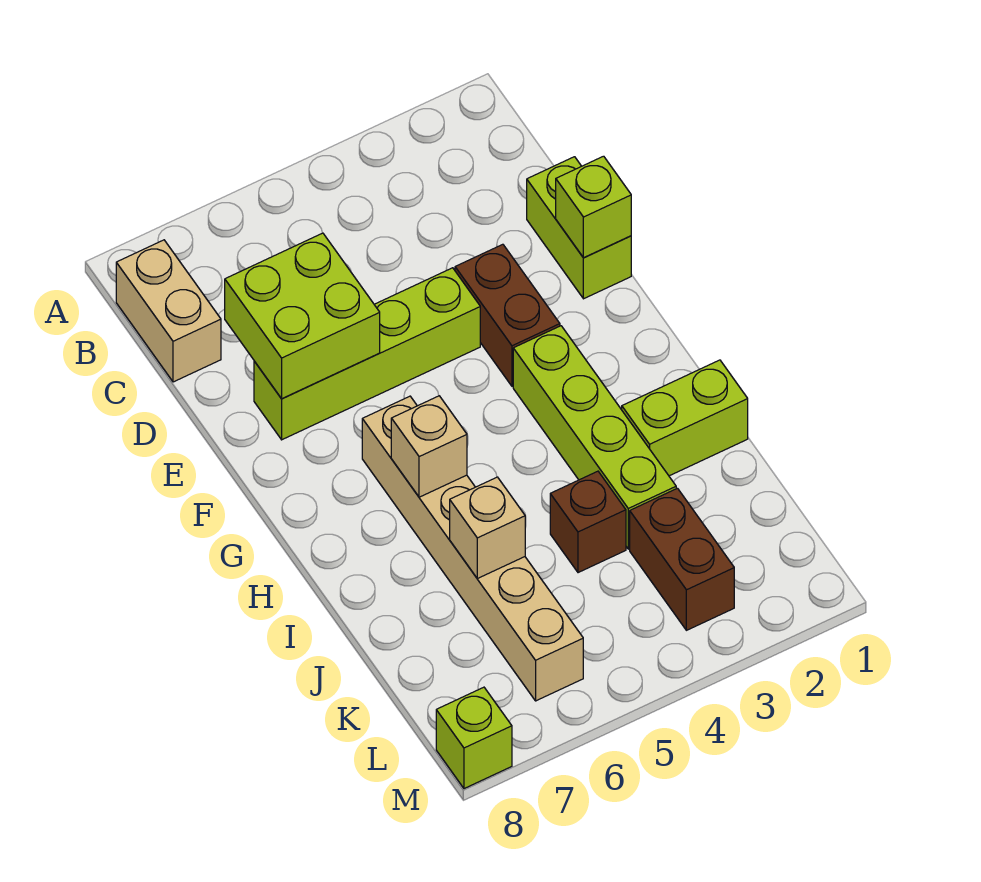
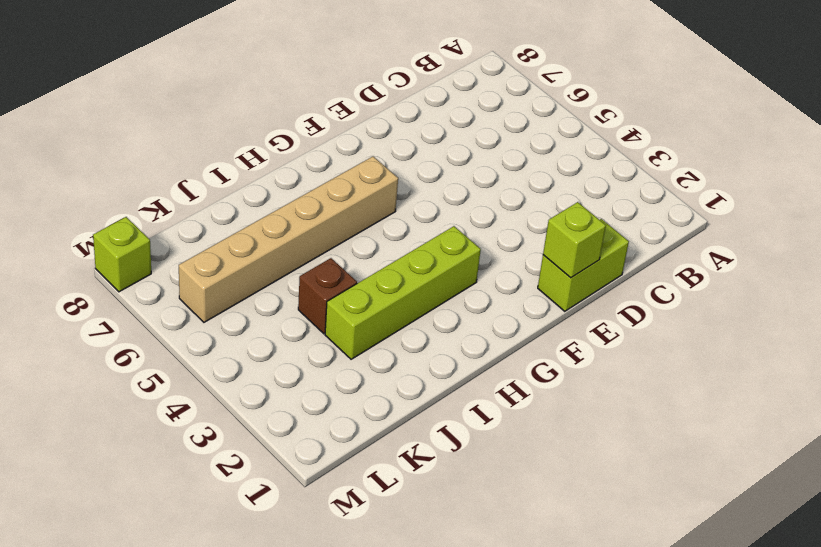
none -> tan 1x2 brick [116,240,221,382]
none -> brown 1x2 brick [455,244,560,386]
none -> lime 1x4 brick [254,268,480,440]

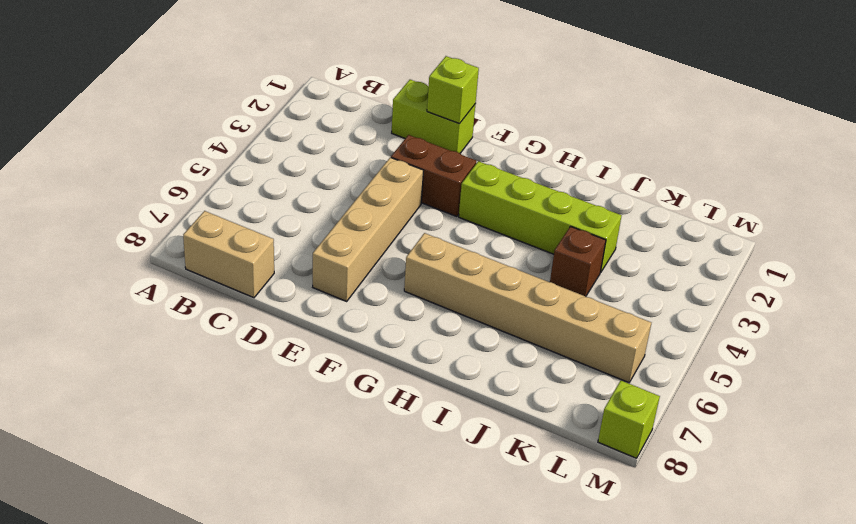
tan 1x4 brick [313,157,424,301] -> lime 1x4 brick [254,268,480,440]
none -> lime 1x2 brick [622,360,748,476]
none -> brown 1x2 brick [630,488,734,630]
none -> lime 2x2 brick [225,233,380,399]

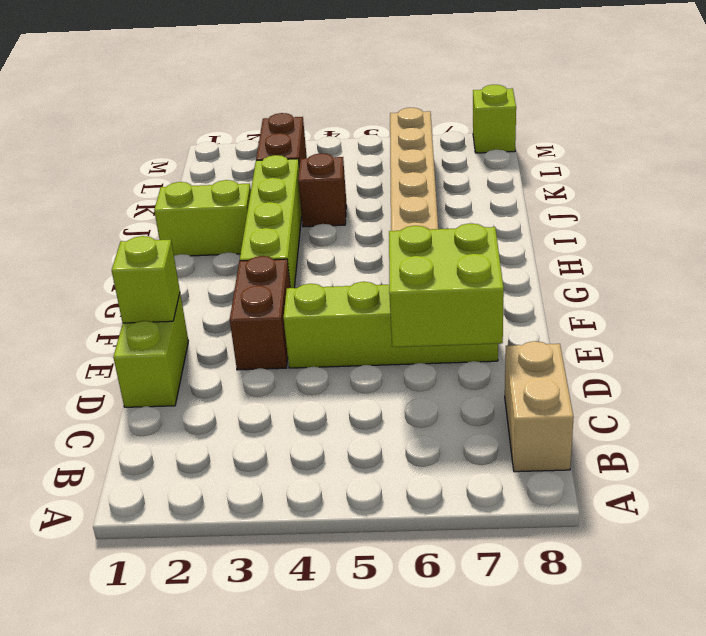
none -> tan 1x1 brick [391,396,467,497]
none -> tan 1x1 brick [450,477,525,579]

